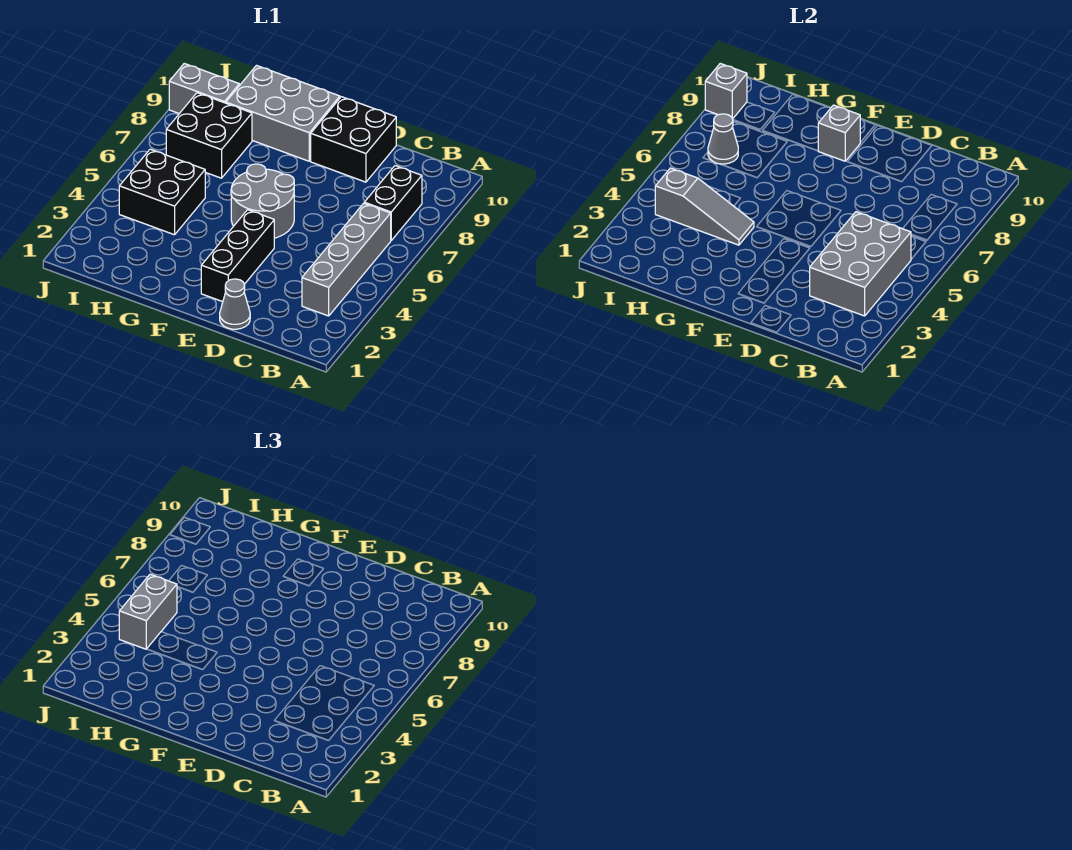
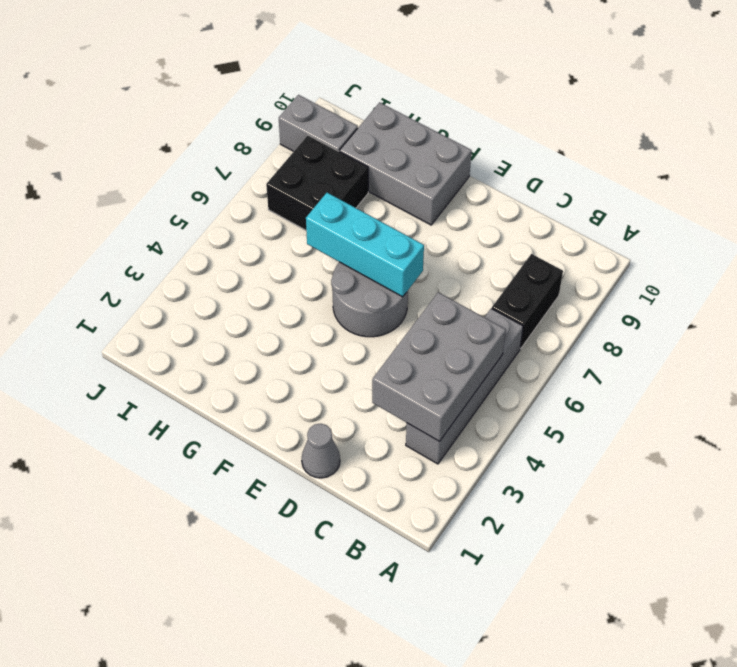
cyan 1x3 brick [306,193,424,297] -> none
none -> black 2x2 brick [311,97,396,182]
none -> black 1x3 brick [201,210,274,302]
none -> black 2x2 brick [119,149,205,235]

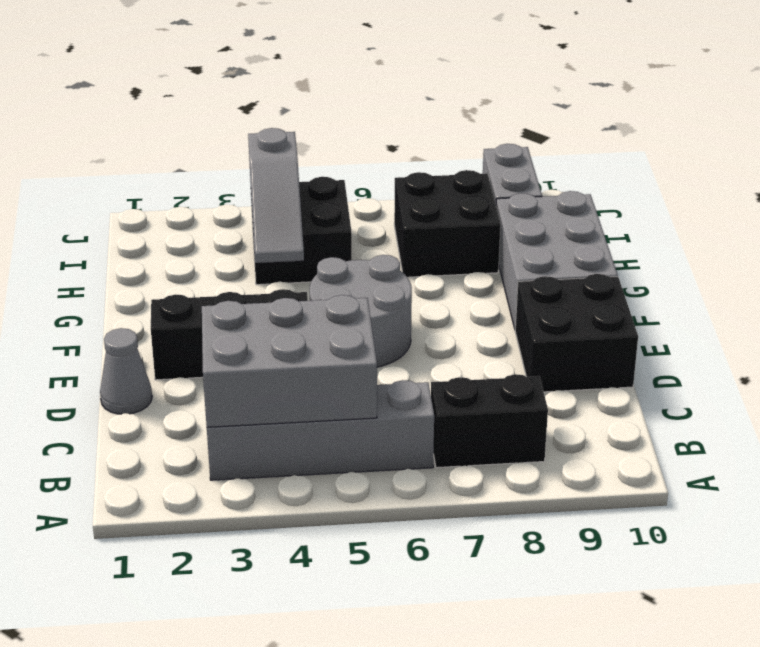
none -> grey 1x1 brick [818,105,860,161]
none -> grey 1x1 cone [708,114,738,164]
none -> grey 1x1 brick [705,64,747,119]

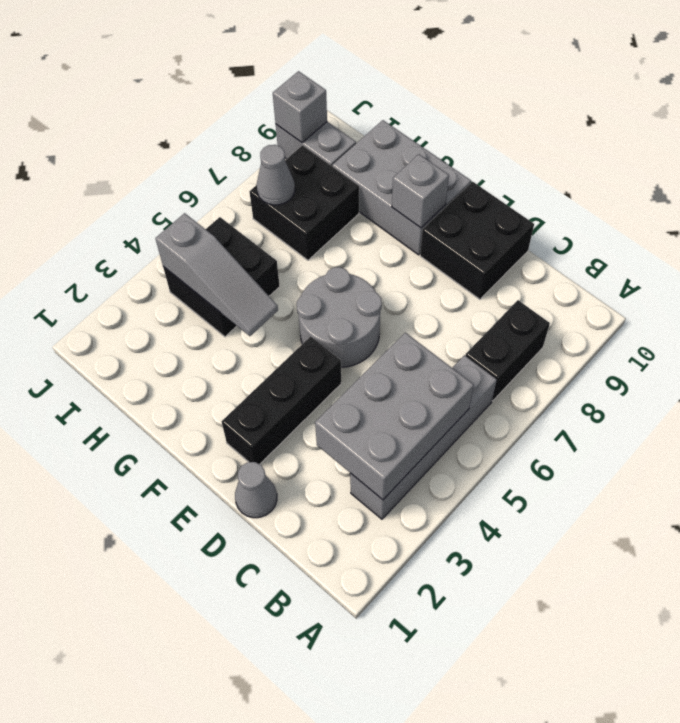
none -> grey 1x2 brick [119,574,177,649]

